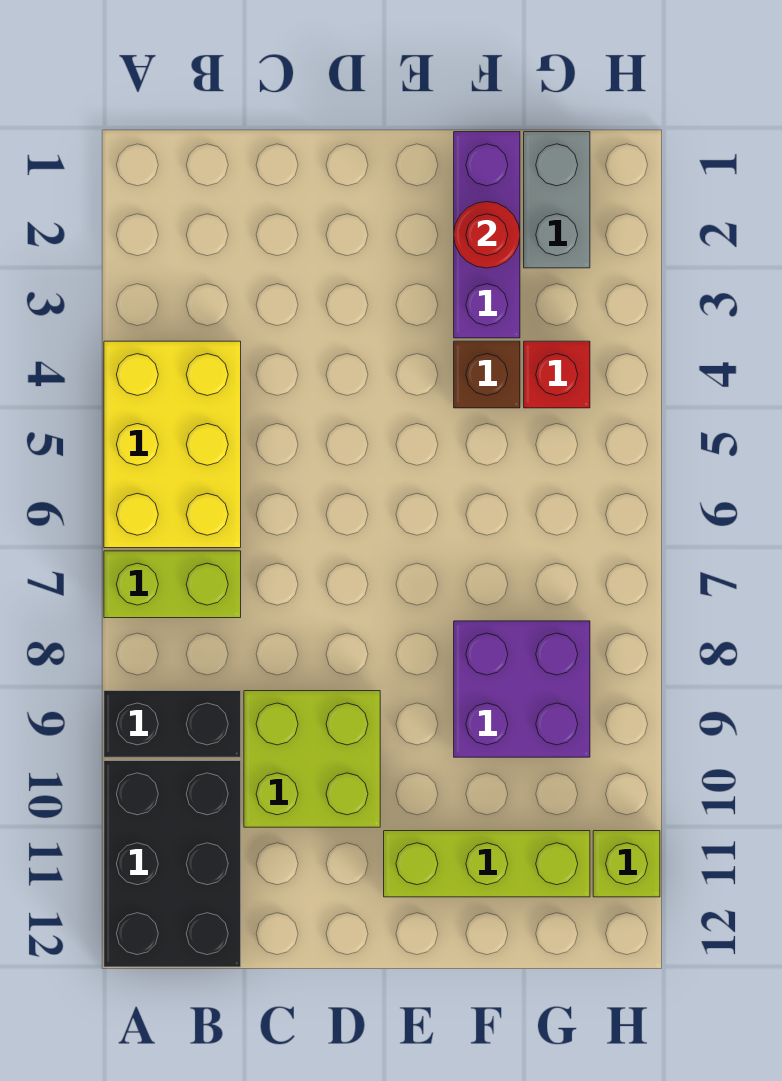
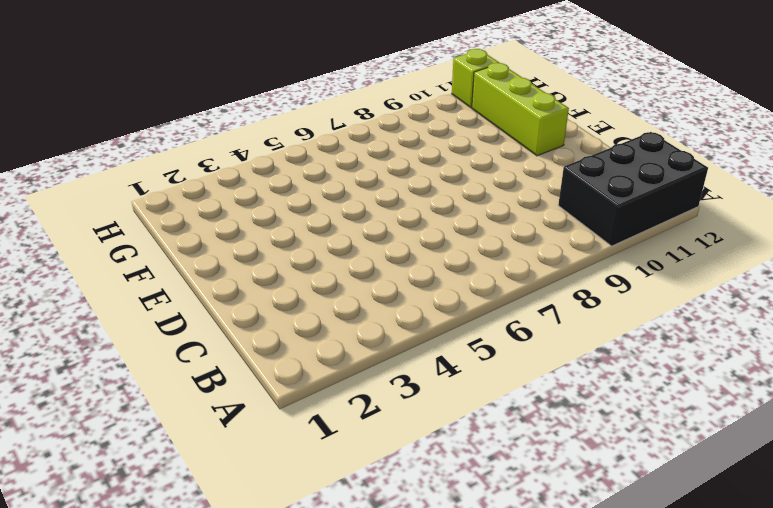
none -> yellow 2x3 brick [104,341,241,548]
none -> lime 1x2 brick [104,551,241,618]
none -> black 1x2 brick [104,691,241,757]

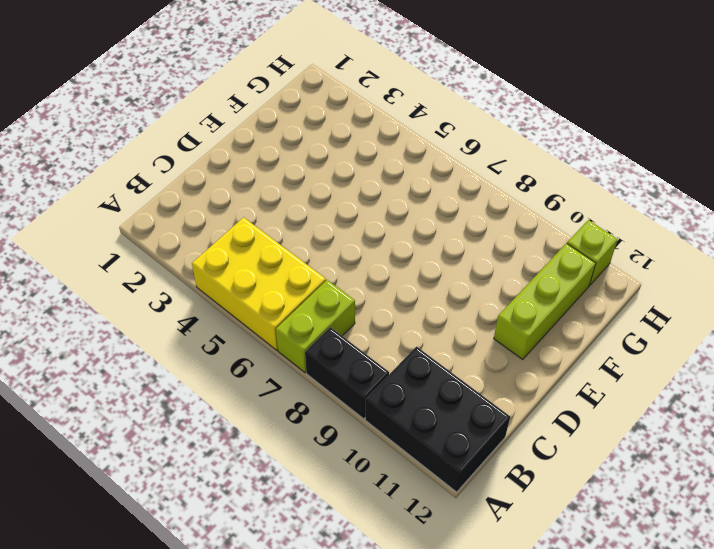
black 1x2 brick [305,327,389,419] -> black 1x2 brick turned to [104,691,241,757]
none -> lime 2x2 brick [244,691,380,827]
none -> purple 1x3 brick [454,132,520,338]
none -> brown 1x1 brick [454,341,520,408]

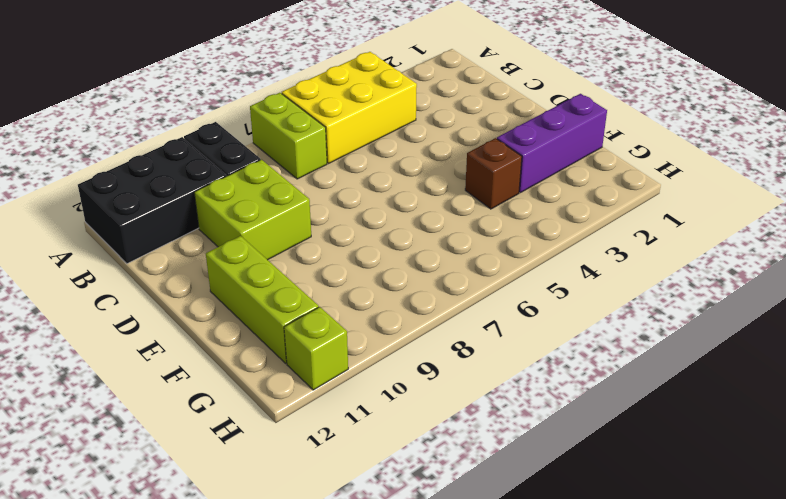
none -> purple 2x2 brick [454,621,590,757]
none -> grey 1x2 brick [524,132,590,268]
none -> red 1x1 brick [524,341,590,408]

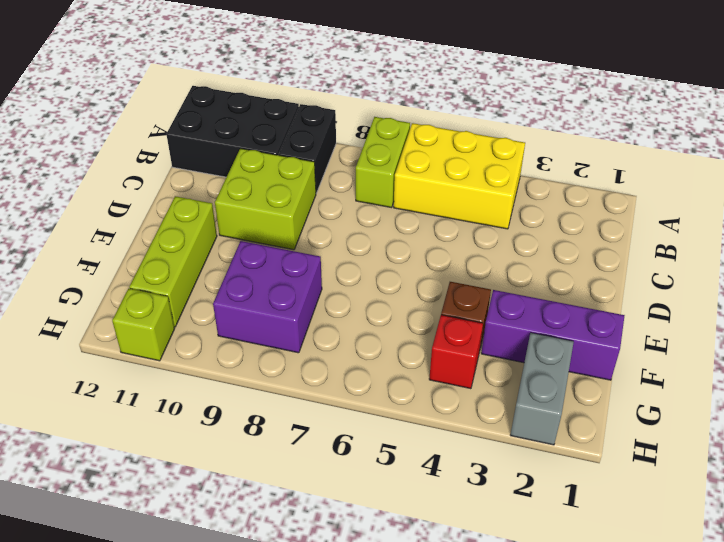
grey 1x2 brick [510,333,574,445] -> grey 1x2 brick turned to [524,132,590,268]
none -> red 1x1 round brick [454,202,520,268]

